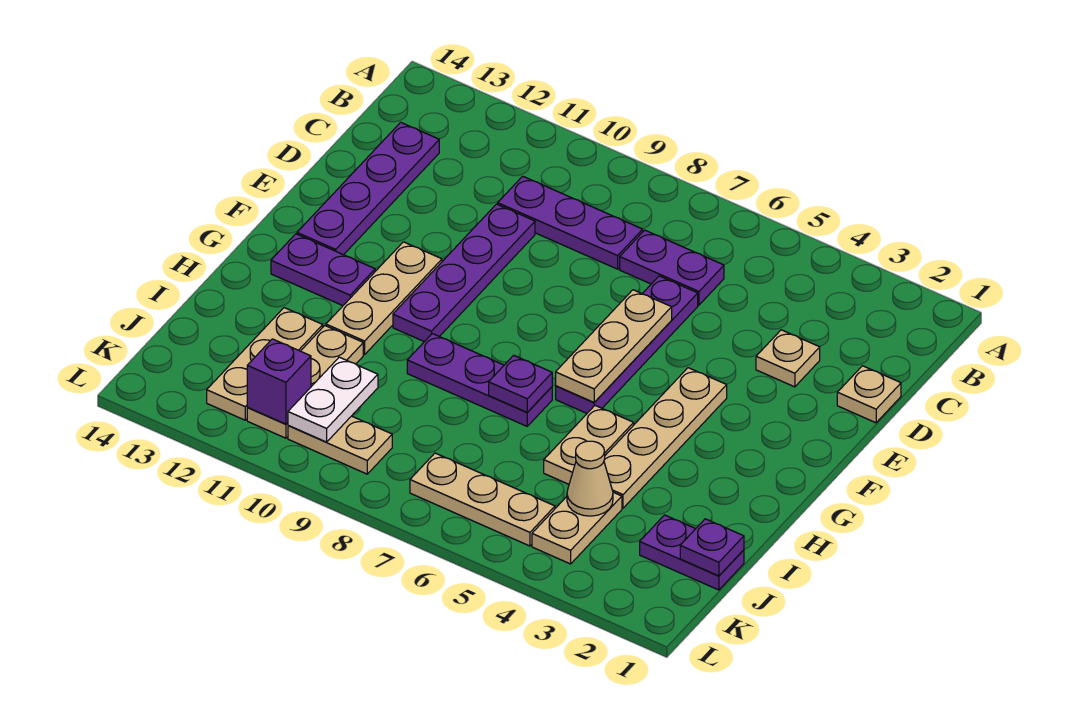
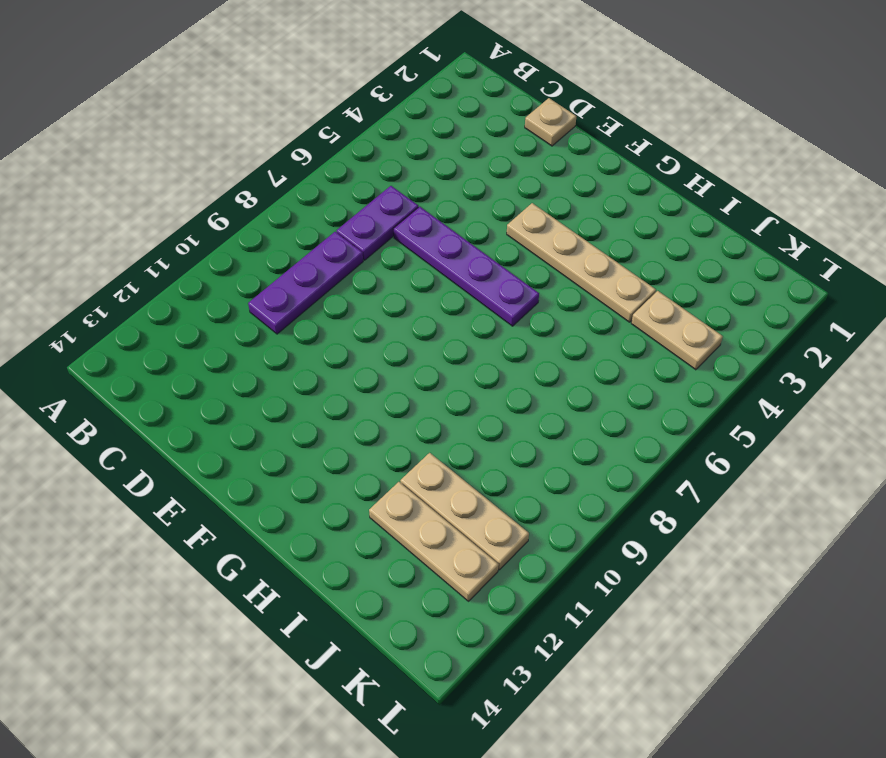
none -> purple 1x4 plate [297,122,439,255]
none -> tan 1x1 plate [756,330,820,387]
none -> purple 1x4 plate [393,204,535,342]

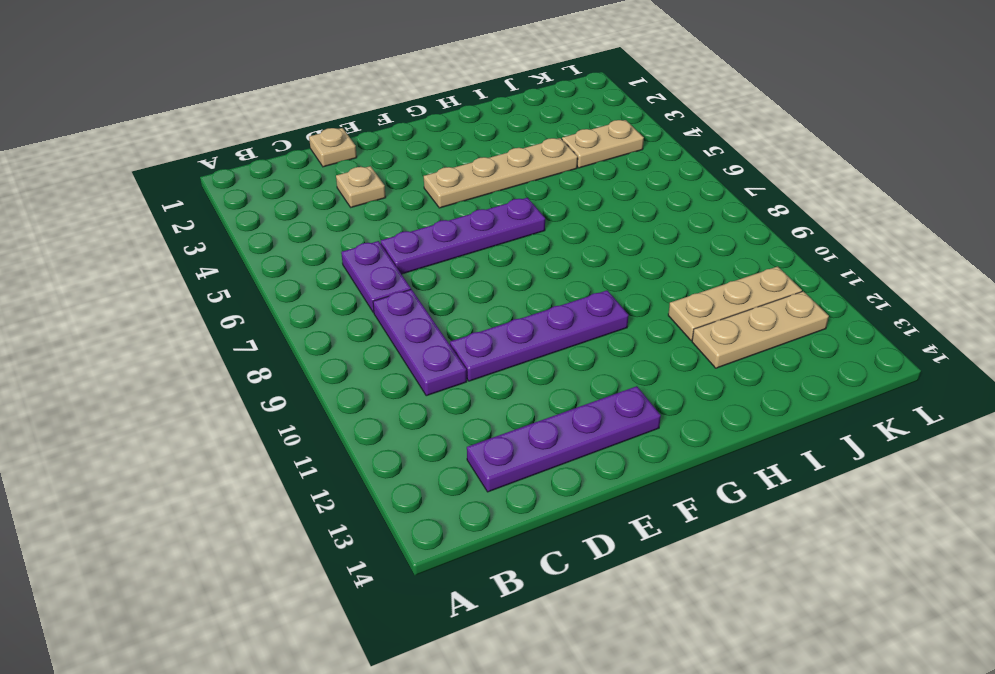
none -> tan 1x3 plate [326,242,442,355]
none -> purple 1x2 plate [271,234,375,306]
none -> tan 1x2 plate [544,406,634,484]

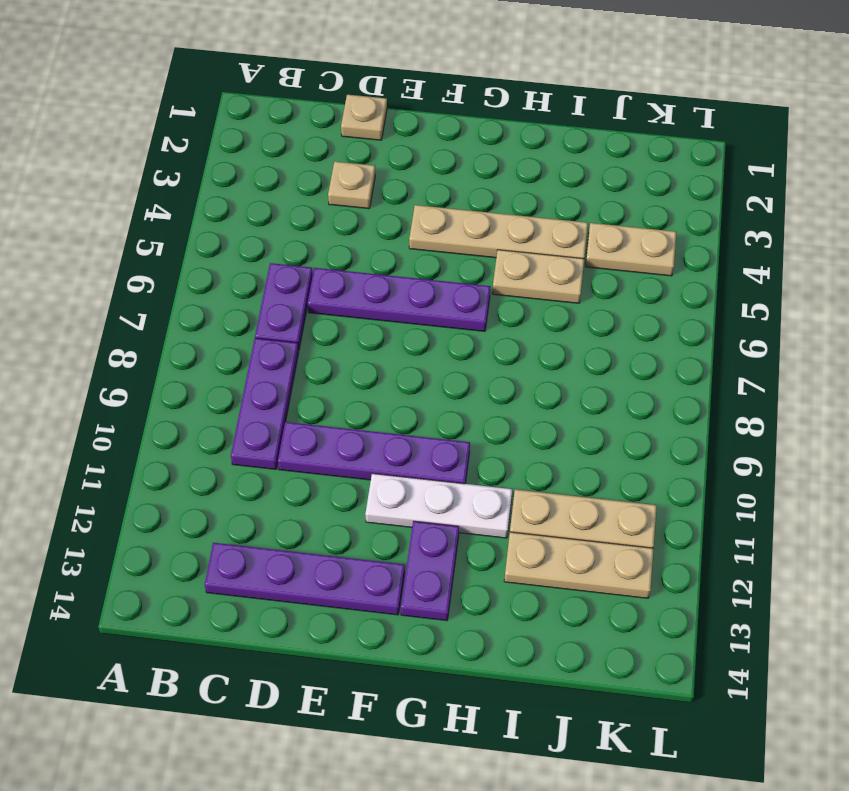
white 1x3 plate [365,474,512,538] -> tan 1x3 plate [326,242,442,355]
none -> purple 1x3 plate [407,334,552,426]
none -> purple 1x2 plate [640,515,744,590]
none -> tan 1x3 plate [410,453,555,546]

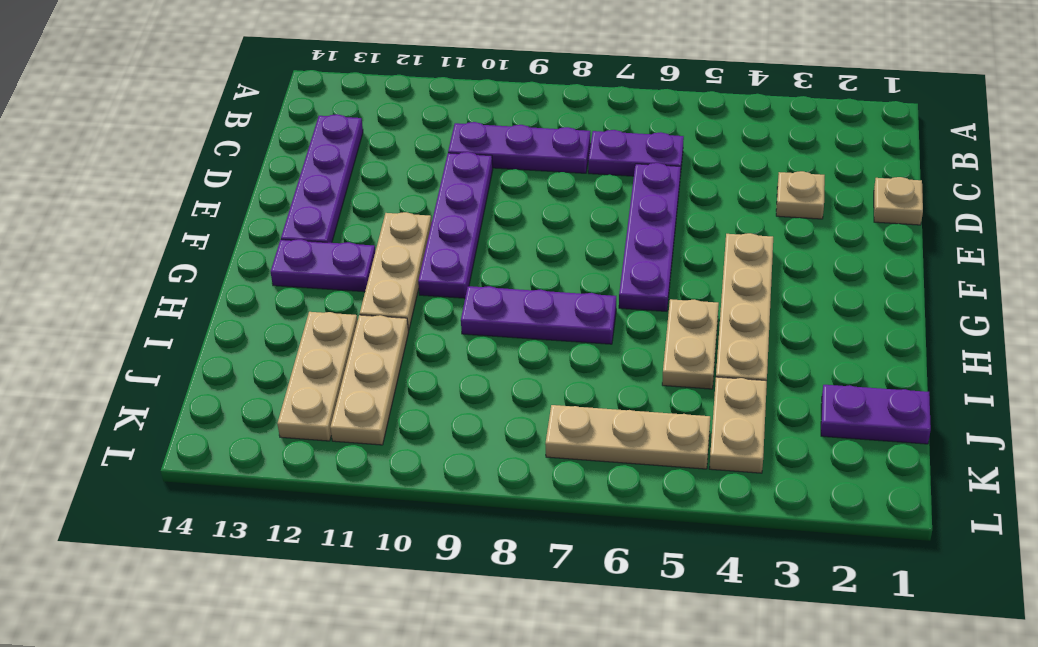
none -> tan 1x2 plate [288,416,392,474]
none -> tan 1x3 plate [556,290,672,402]
none -> purple 1x1 plate [489,355,552,412]

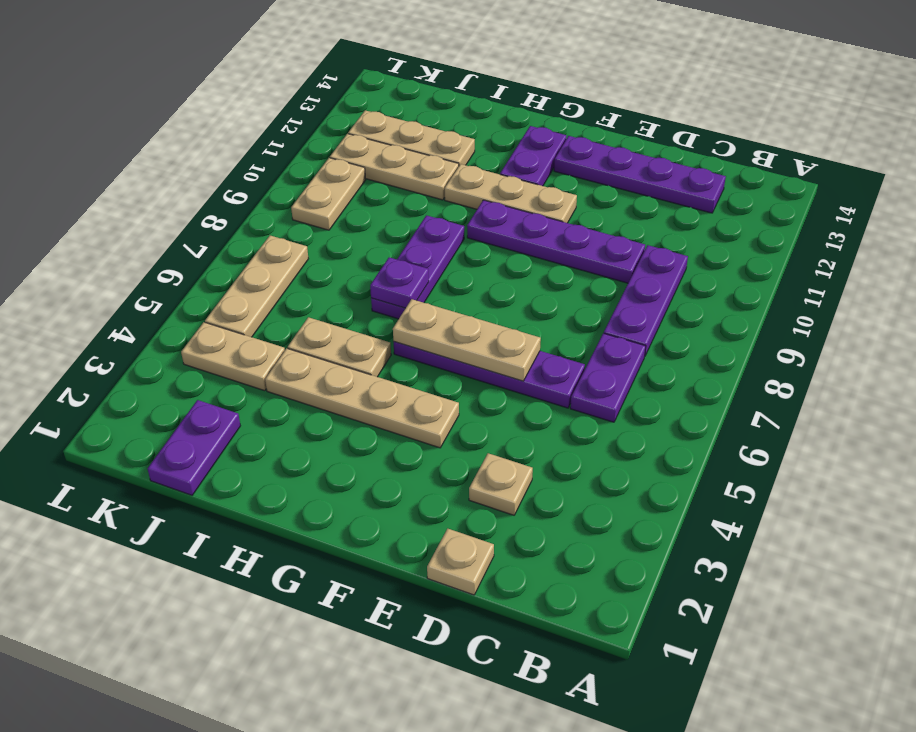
none -> purple 1x1 plate [680,519,744,576]
none -> tan 1x1 cone [567,441,613,516]
none -> white 1x2 plate [288,357,378,442]

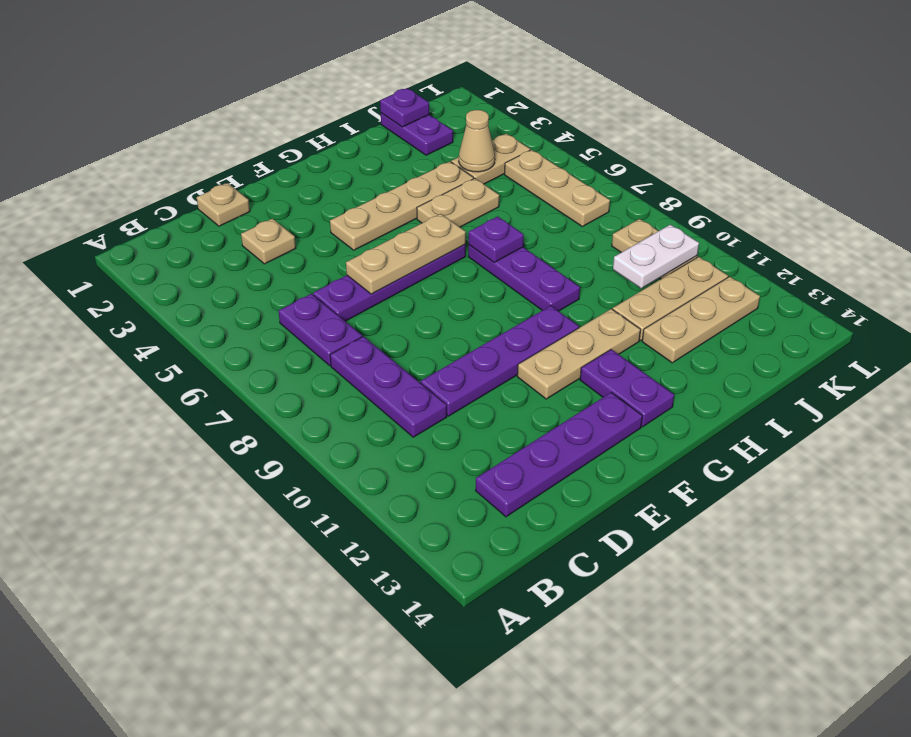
none -> purple 1x1 brick [247,339,311,424]

